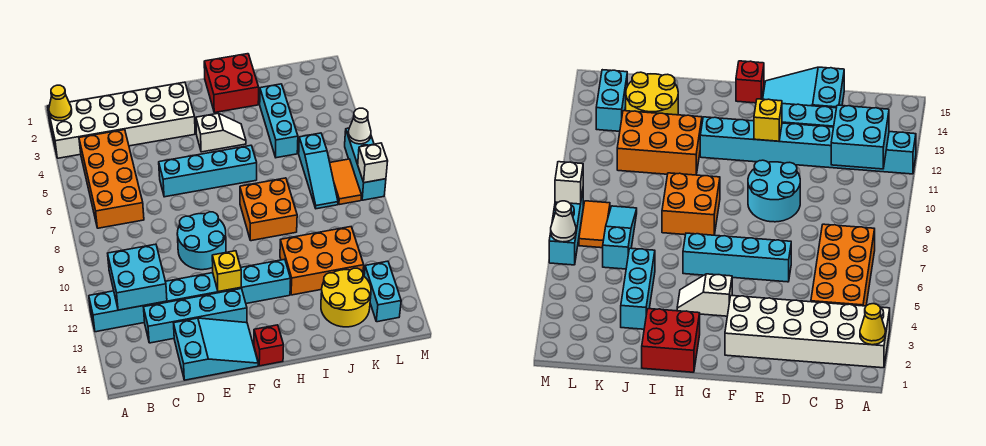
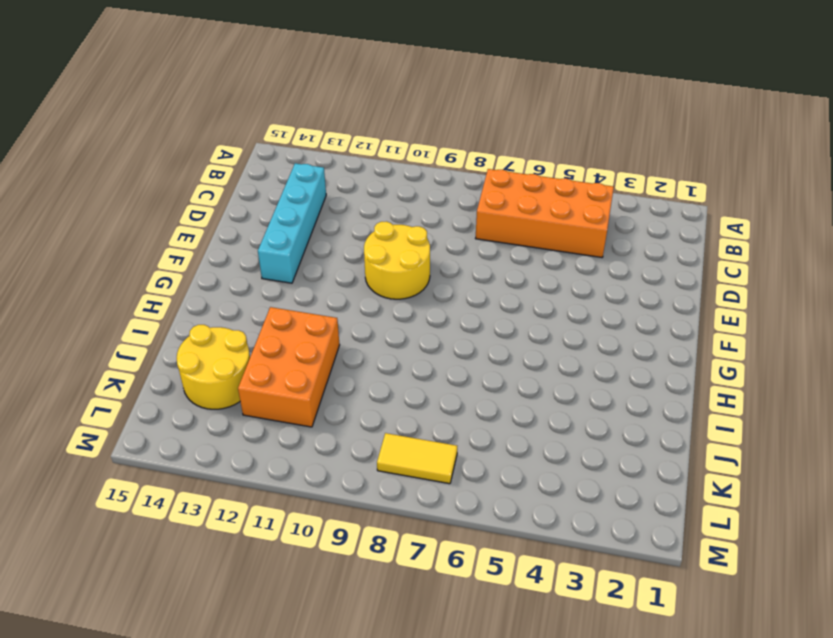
yellow 2x2 round brick [364,221,430,299] -> cyan 2x2 round brick [177,212,226,270]
yellow 1x2 tile [377,433,457,484] -> orange 1x2 tile [330,159,362,205]
none -> white 2x6 brick [48,82,195,158]
none -> cyan 1x8 brick [89,259,291,332]
none -> cyan 2x3 slope [174,318,258,380]

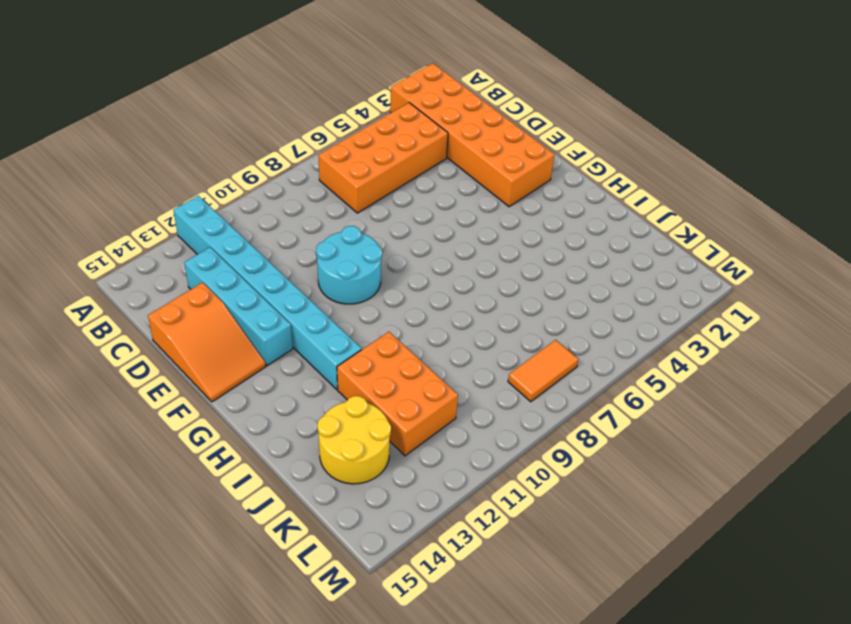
orange 2x6 brick [390,63,555,207] -> white 2x6 brick [48,82,195,158]
orange 2x3 slope [148,282,266,402] -> cyan 2x3 slope [174,318,258,380]
none -> cyan 1x4 brick [159,145,257,197]
none -> white 1x2 slope [196,113,246,152]
none -> red 1x1 brick [254,325,284,366]

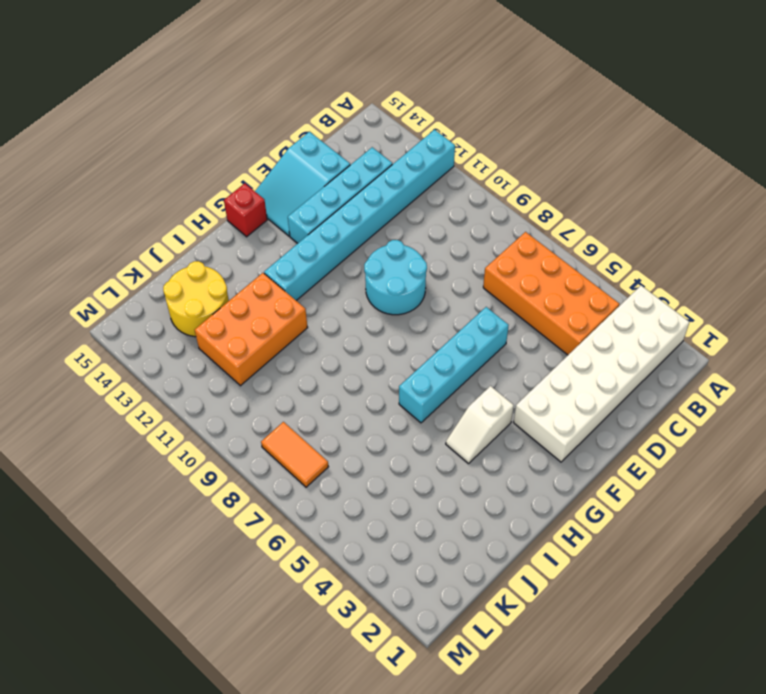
none -> red 2x2 brick [204,54,259,113]
none -> orange 2x2 brick [240,178,297,241]
none -> cyan 1x3 brick [260,84,298,158]

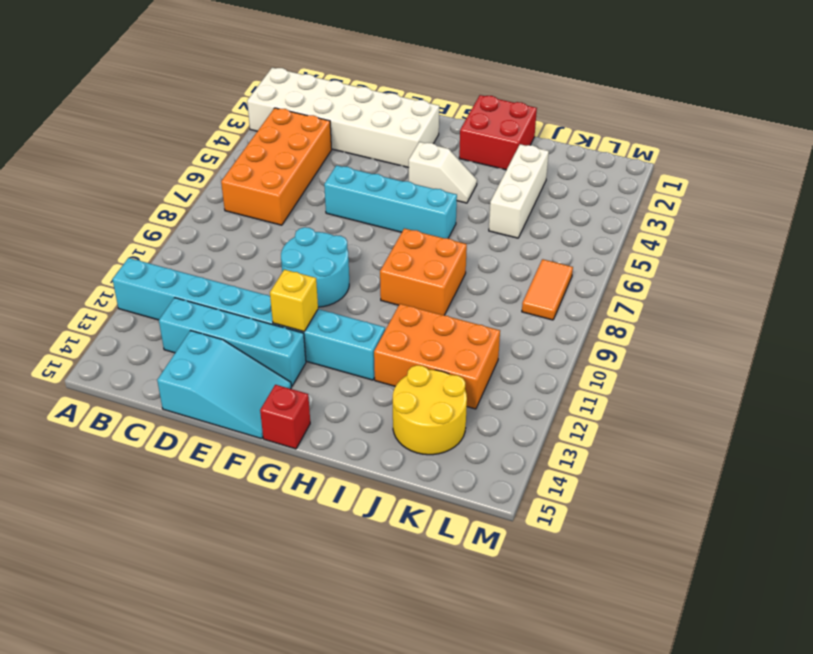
white 1x3 brick [489,144,549,238] -> cyan 1x3 brick [260,84,298,158]
none -> cyan 1x3 slope [299,133,338,209]
none -> cyan 1x2 brick [364,261,401,322]
none -> cyan 1x3 brick [345,128,386,200]

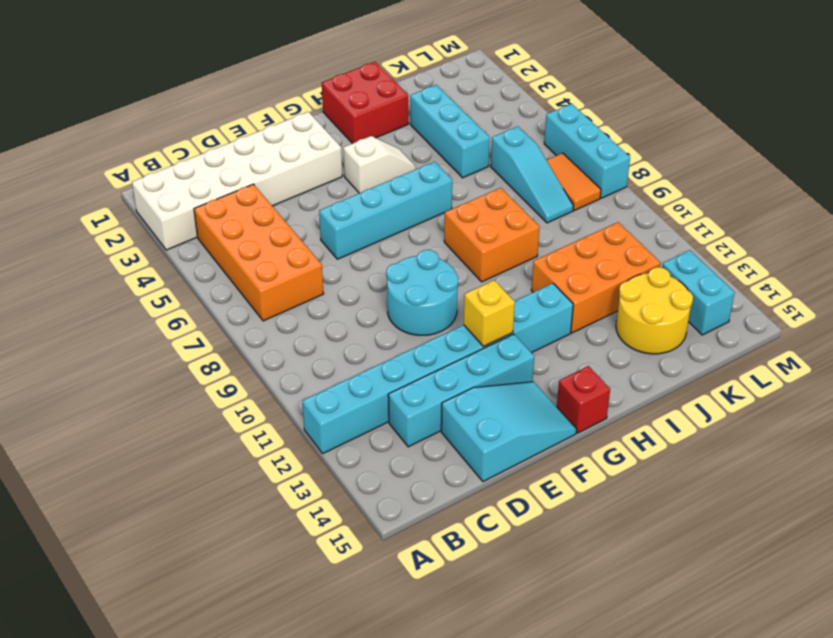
none -> yellow 1x1 cone [49,85,72,121]
none -> cyan 2x2 brick [108,244,167,310]
none -> white 1x1 cone [348,108,371,144]

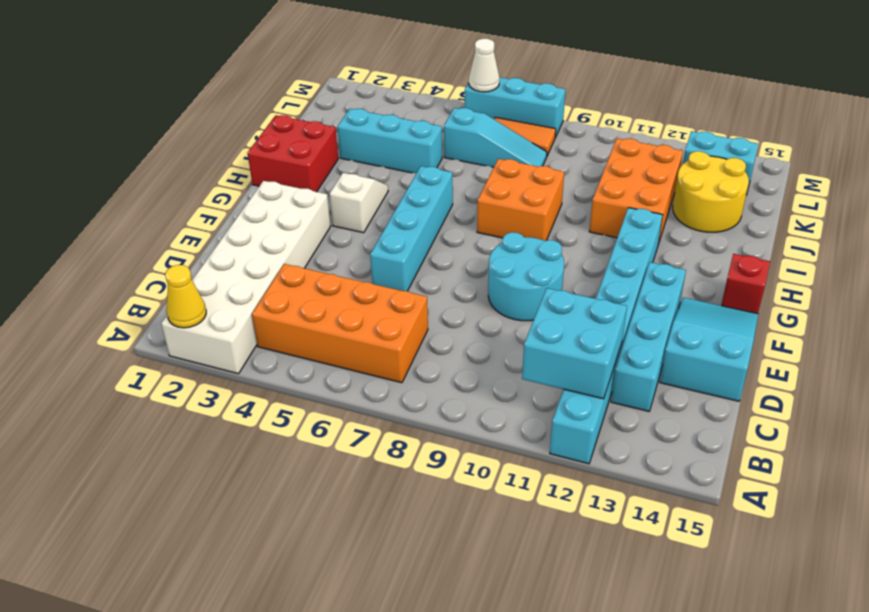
none -> yellow 1x1 brick [212,251,241,292]
none -> white 1x1 brick [358,143,388,183]

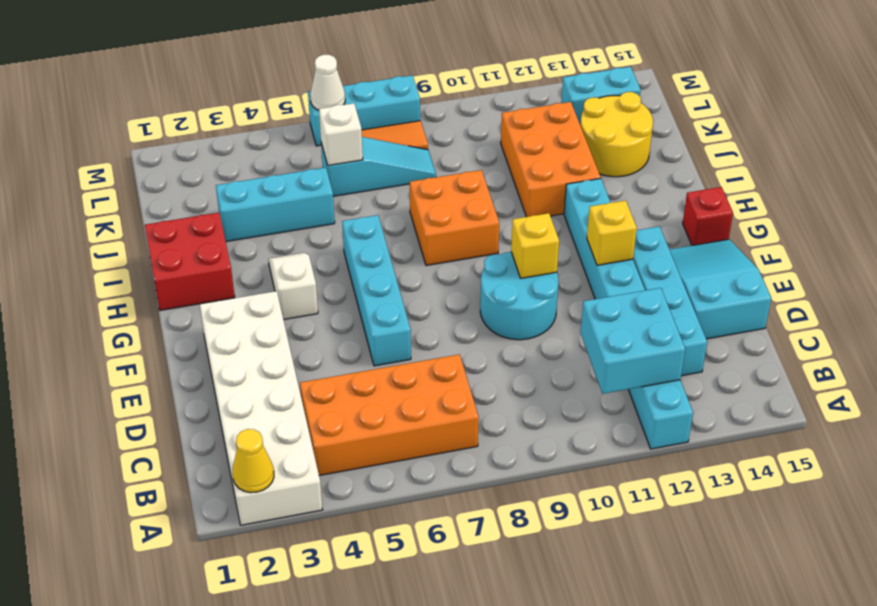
yellow 1x1 brick [511,213,559,278] -> none
white 1x1 brick [319,103,363,166] -> white 1x1 brick moved to [358,143,388,183]

